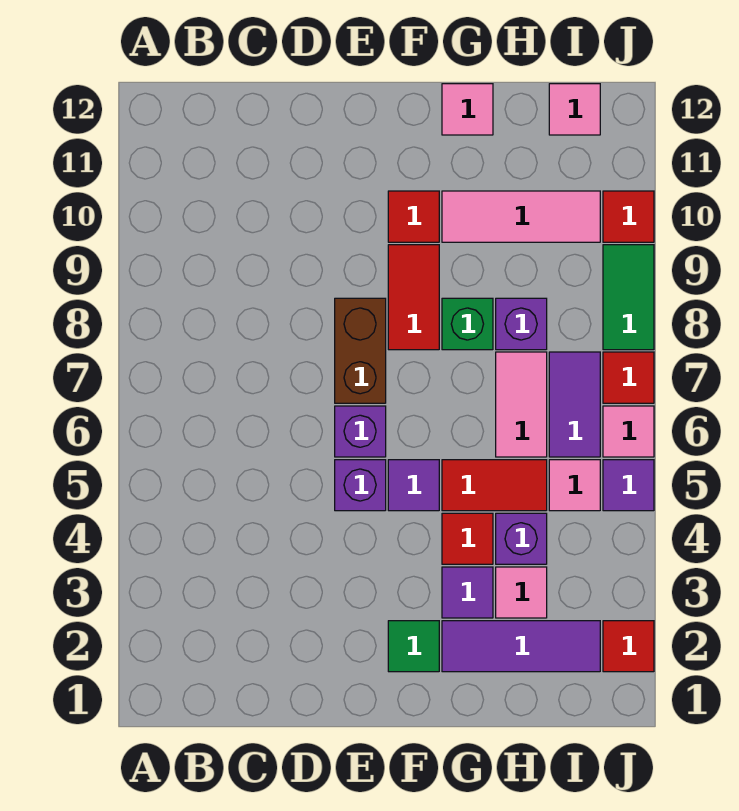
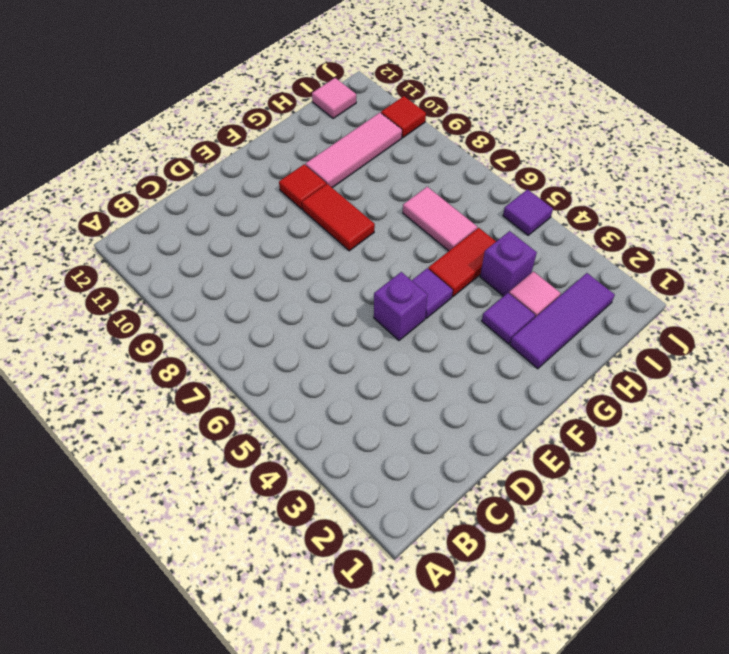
none -> purple 1x1 brick [335,406,386,457]
none -> brown 1x2 brick [335,298,386,403]
none -> green 1x1 tile [388,621,439,672]

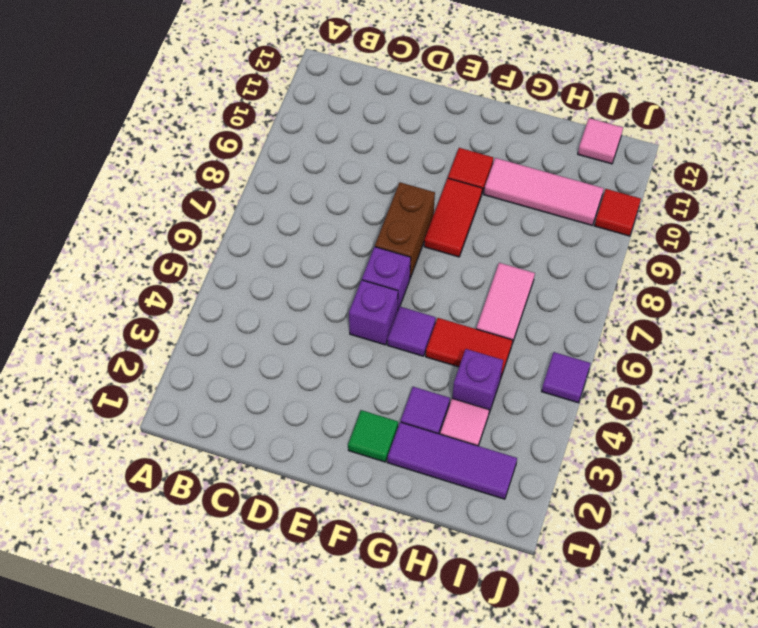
none -> red 1x1 tile [442,513,493,564]
none -> green 1x1 brick [442,298,493,350]
none -> pink 1x1 tile [442,84,493,135]

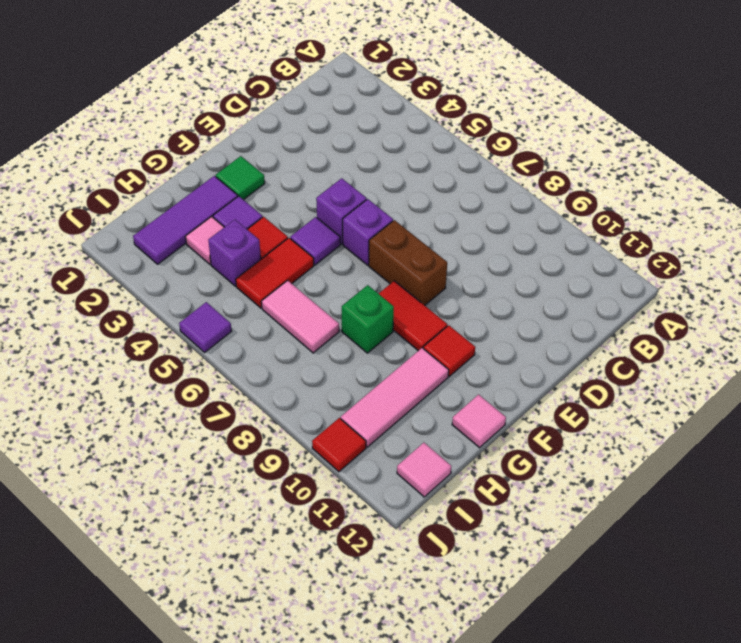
none -> purple 1x1 brick [496,298,547,350]
none -> pink 1x1 tile [549,460,600,511]
none -> purple 1x2 tile [549,352,600,457]

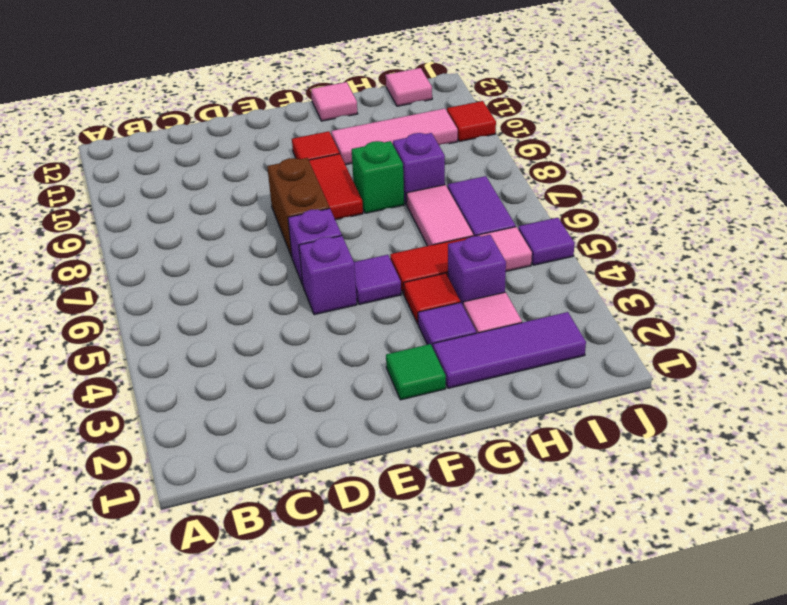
none -> red 1x1 tile [603,621,654,672]
none -> pink 1x1 tile [603,406,654,457]
none -> red 1x1 tile [603,352,654,403]

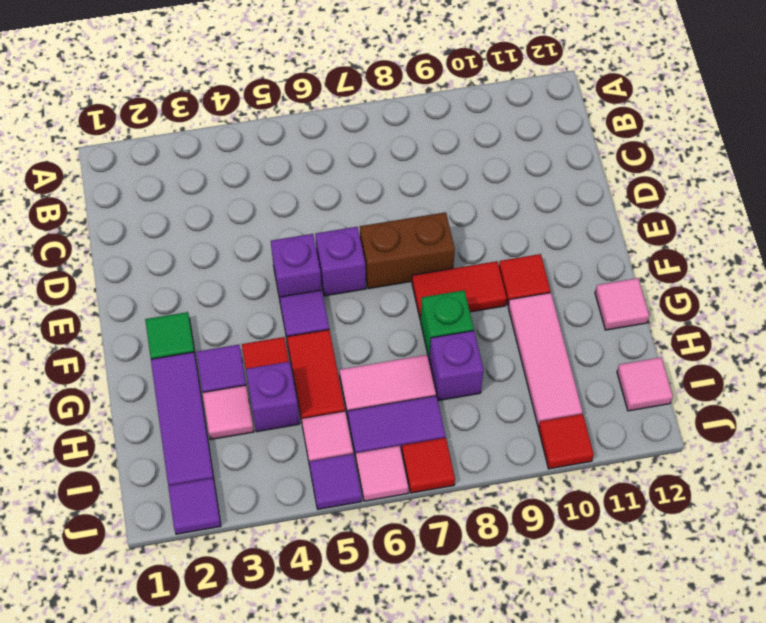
purple 1x1 tile [168,478,221,534] -> red 1x1 tile [603,621,654,672]
none -> green 1x2 tile [603,245,654,350]

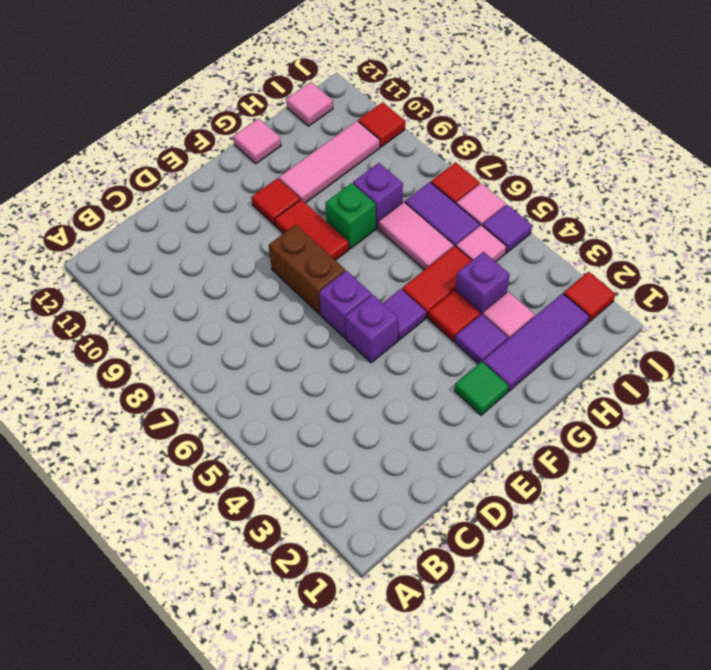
none -> green 1x2 tile [603,245,654,350]

